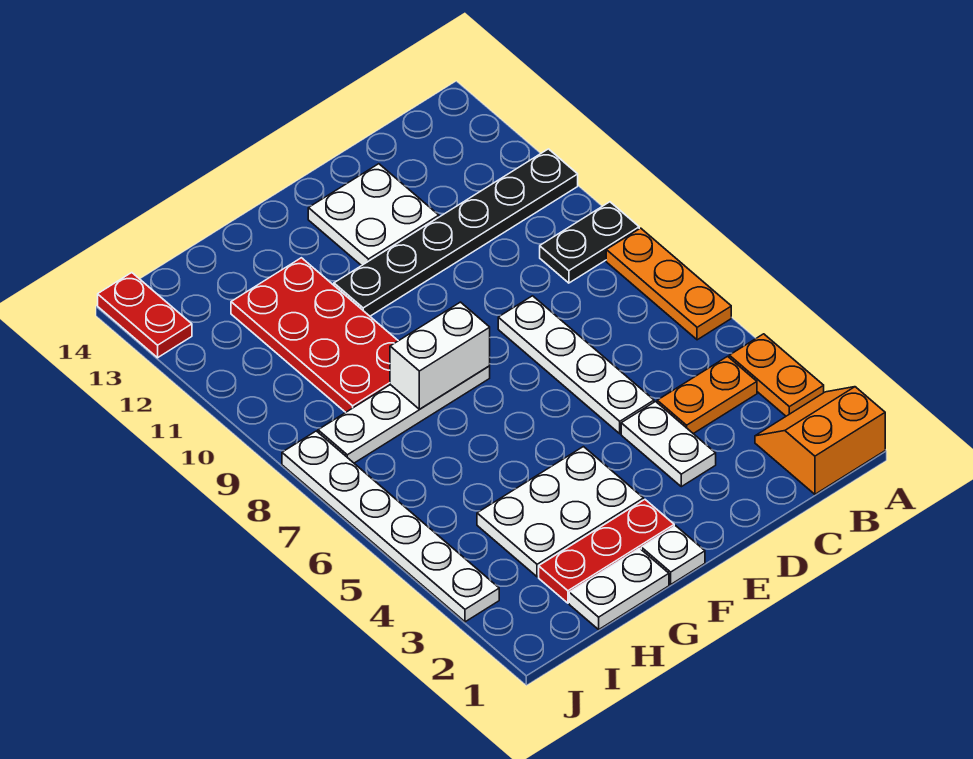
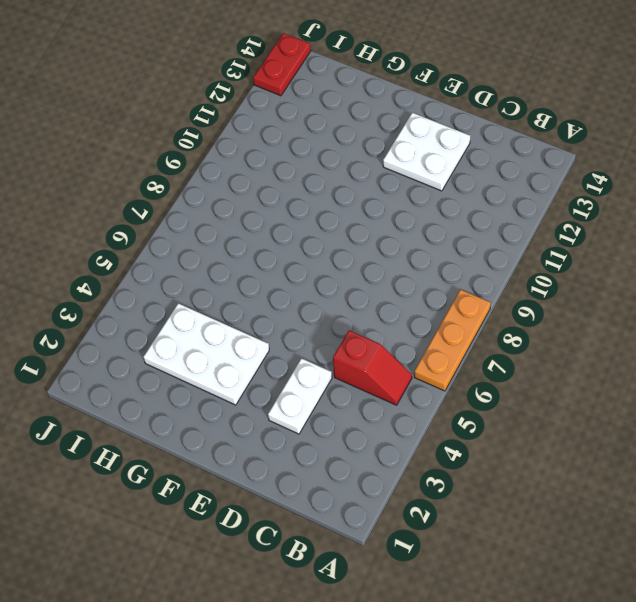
red 1x2 slope [333,330,412,405] -> none
none -> orange 2x2 slope [755,387,885,494]
none -> orange 1x2 plate [729,334,824,416]
none -> black 1x2 plate [540,202,639,283]

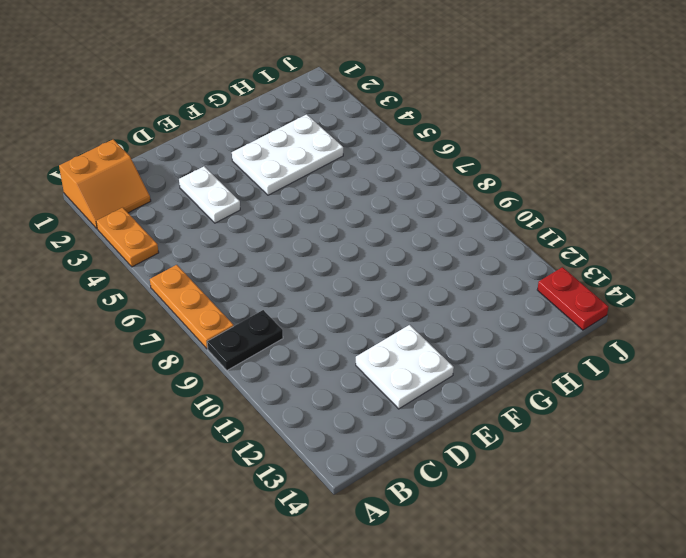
none -> black 1x6 plate [334,149,578,316]
none -> orange 1x2 plate [657,356,757,434]
none -> white 1x4 plate [498,296,654,434]

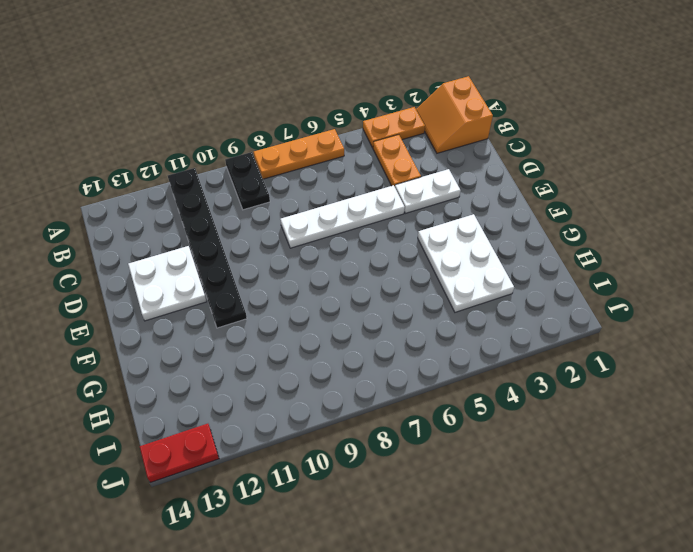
none -> white 1x1 plate [641,526,705,584]
none -> red 1x3 plate [539,500,674,603]
none -> white 1x4 plate [318,366,490,463]

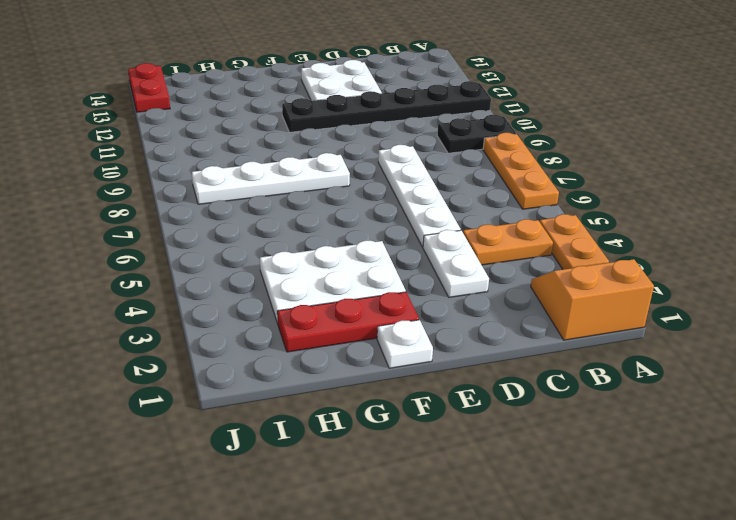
none -> white 1x2 plate [569,548,669,629]
none -> red 2x4 plate [231,258,398,412]
none -> white 1x6 plate [282,431,499,622]

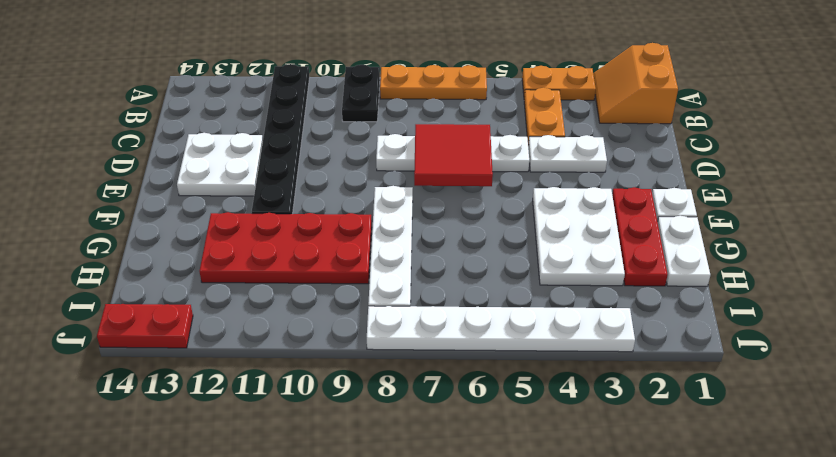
red 2x2 tile [414,124,493,186] -> none
none -> white 1x2 brick [390,302,490,409]

